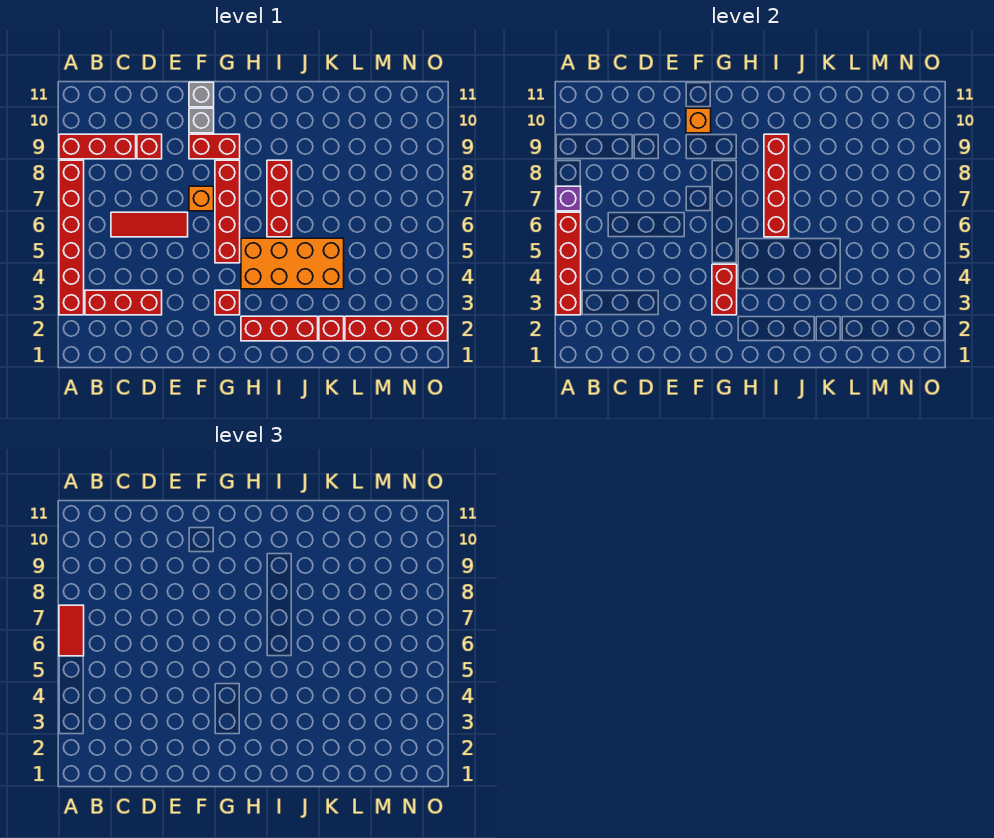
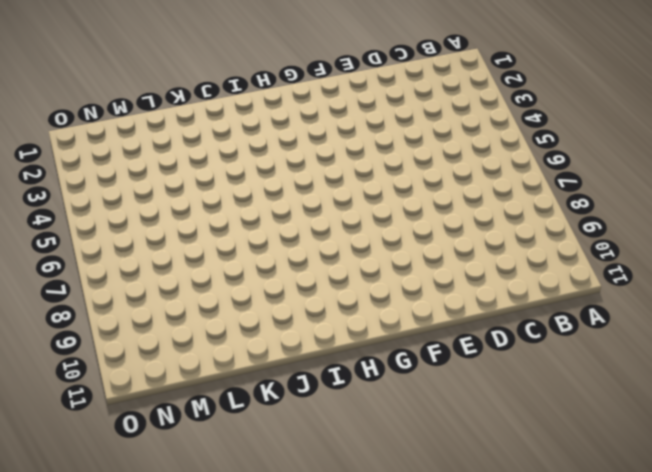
none -> red 1x6 brick [59,160,84,315]
none -> red 1x3 brick [59,134,136,159]
none -> red 1x3 brick [85,290,162,315]

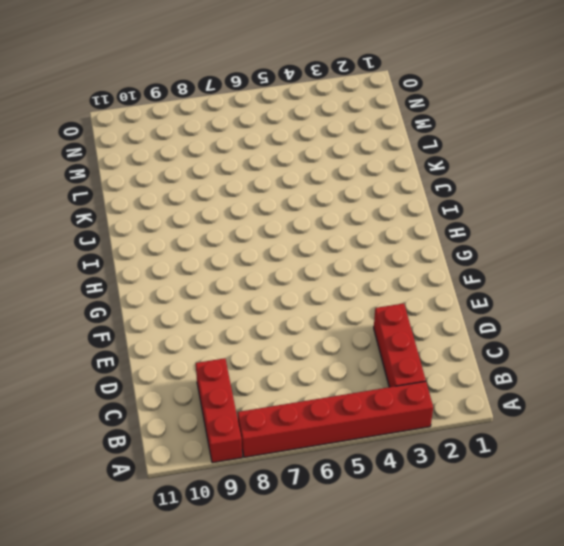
none -> red 1x3 tile [111,212,188,237]
none -> red 1x1 brick [137,134,162,159]
none -> orange 1x1 brick [189,186,214,211]

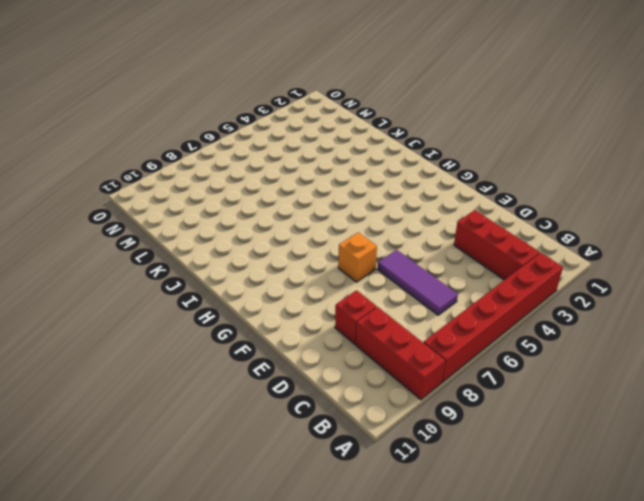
purple 1x3 tile [378,250,458,315] -> red 1x3 tile [111,212,188,237]
none -> red 1x2 brick [189,134,240,159]
none -> grey 1x1 brick [189,108,214,133]
none -> grey 1x1 brick [189,82,214,107]

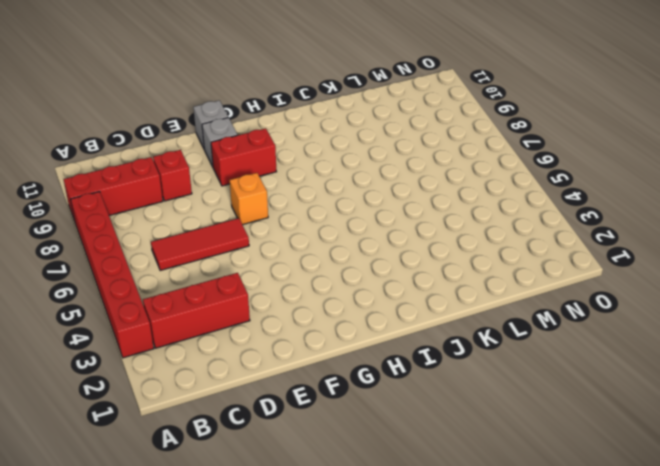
none -> red 1x1 brick [215,290,240,315]
none -> red 1x4 brick [215,160,240,263]
none -> red 1x3 brick [241,316,318,341]

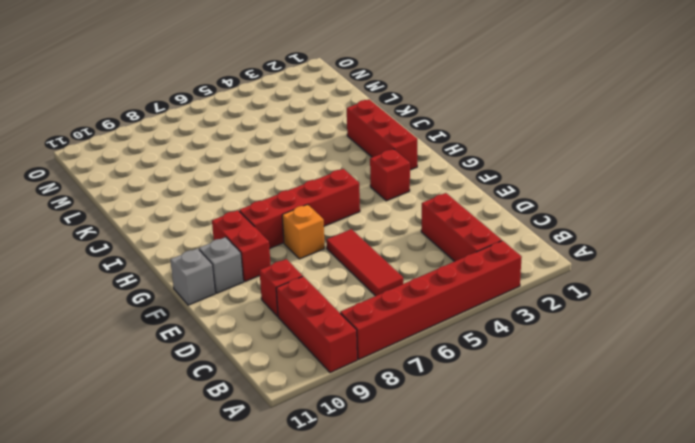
none -> orange 2x4 brick [241,238,344,289]
none -> red 1x3 brick [267,160,292,237]
none -> red 1x1 brick [319,316,344,341]

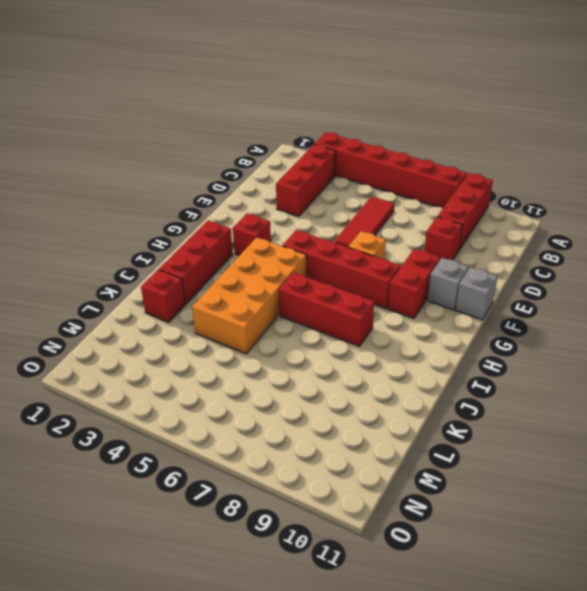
none -> red 1x4 brick [345,316,448,341]
none -> red 1x4 brick [556,212,581,315]
none -> purple 1x1 brick [556,186,581,211]

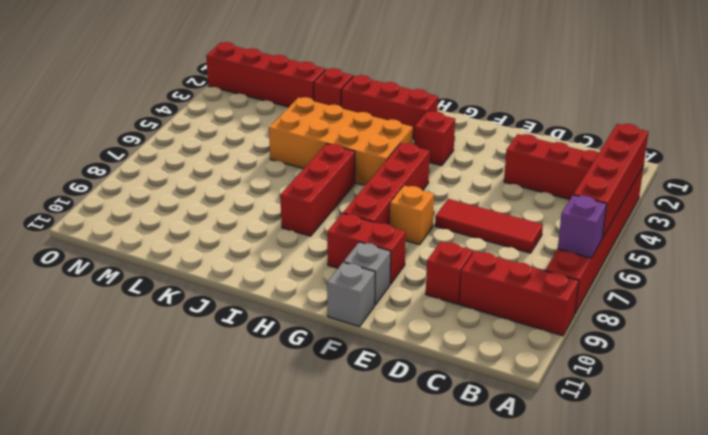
none -> orange 1x1 brick [686,108,711,133]
none -> red 1x2 brick [712,264,737,315]
none -> red 1x4 brick [764,134,789,237]

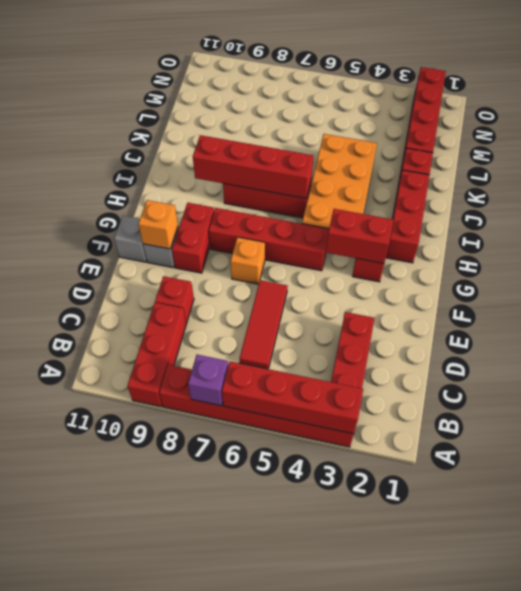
none -> red 1x2 tile [59,605,84,656]

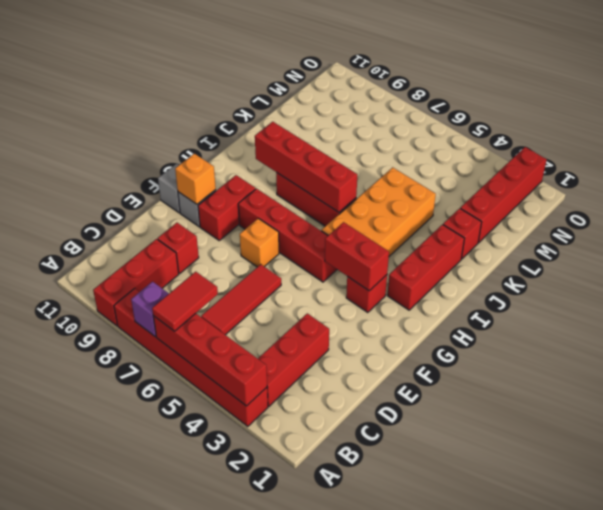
red 1x2 tile [152,272,218,331] -> red 1x2 tile turned to [59,605,84,656]

